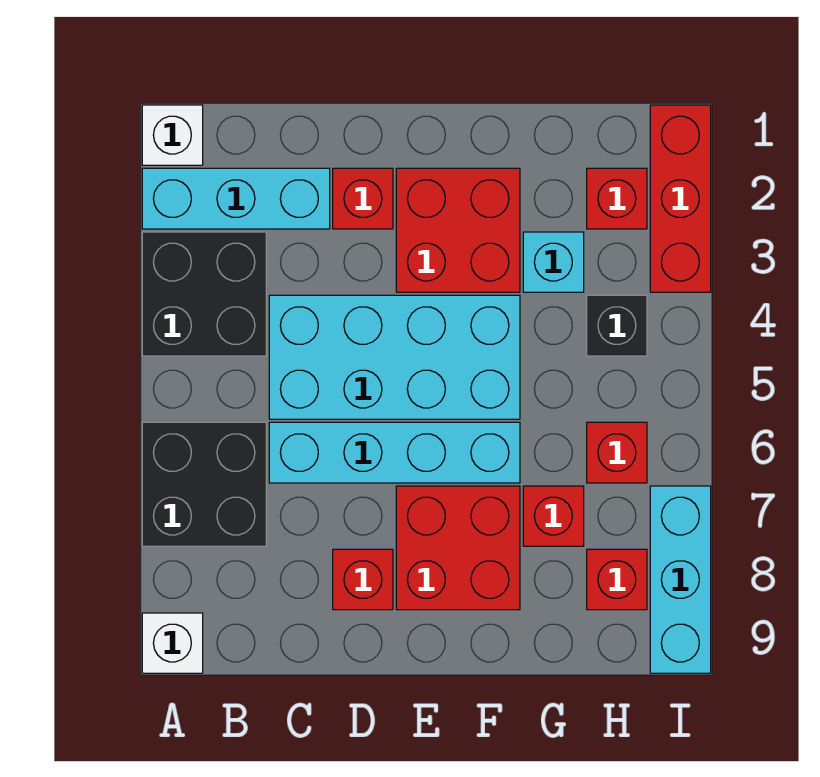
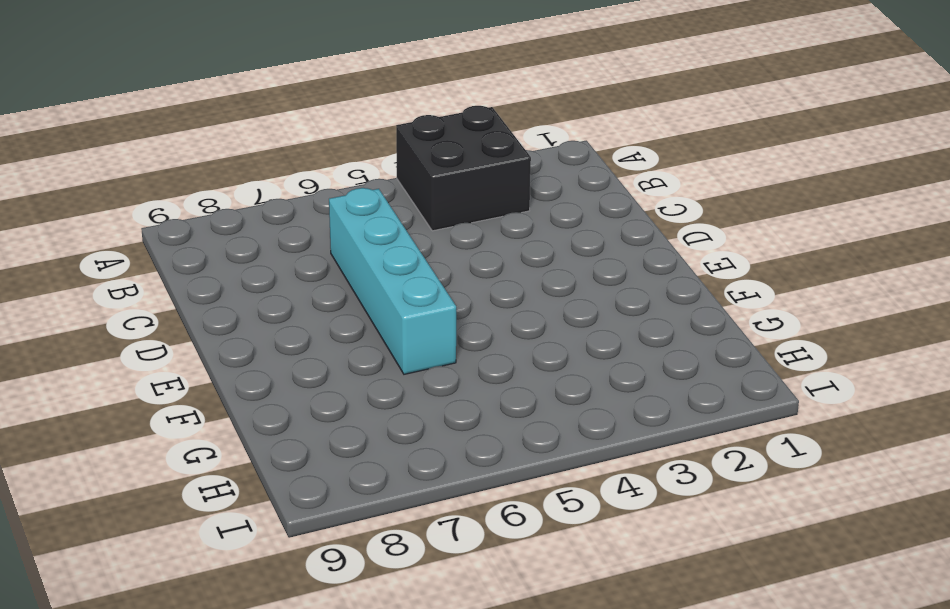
none -> white 1x1 brick [142,105,203,165]
none -> cyan 1x3 brick [142,168,330,229]
none -> black 2x2 brick [142,422,266,546]

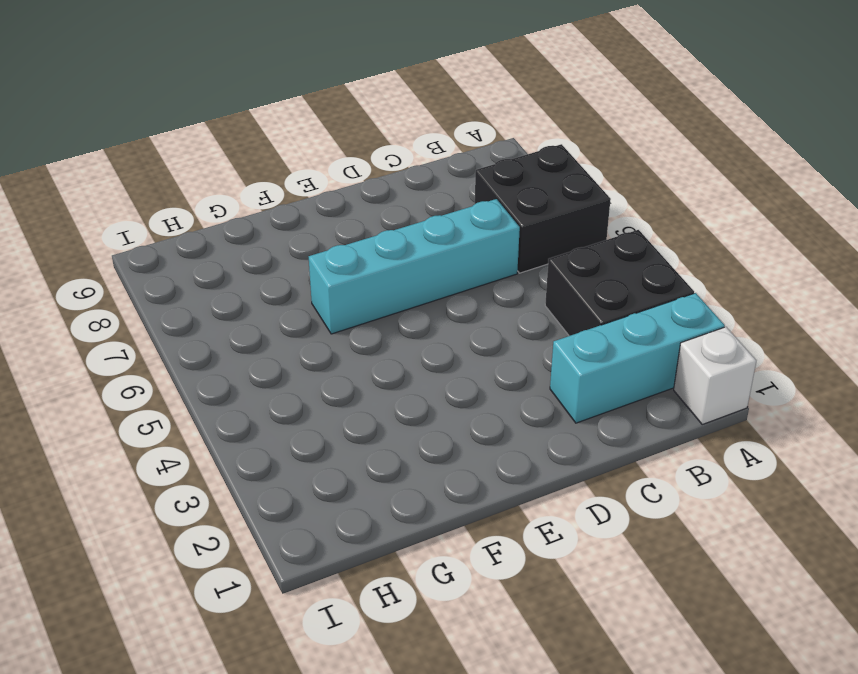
none -> white 1x1 brick [142,613,203,673]
none -> cyan 2x4 brick [269,295,520,419]
none -> red 1x1 brick [333,168,393,229]

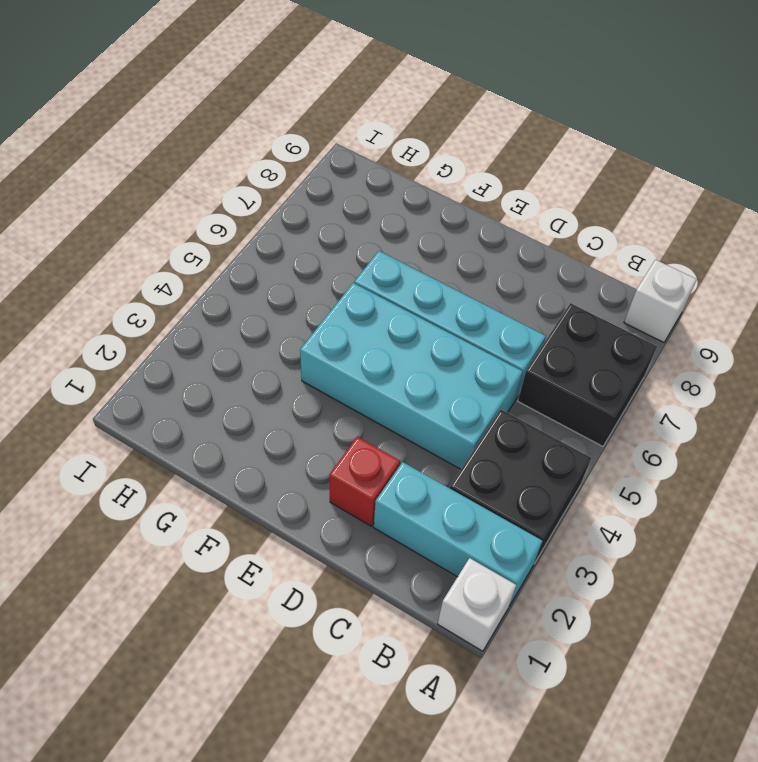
none -> red 1x1 brick [333,549,393,610]
none -> red 2x2 brick [396,168,520,292]
none -> red 2x2 brick [396,486,520,610]

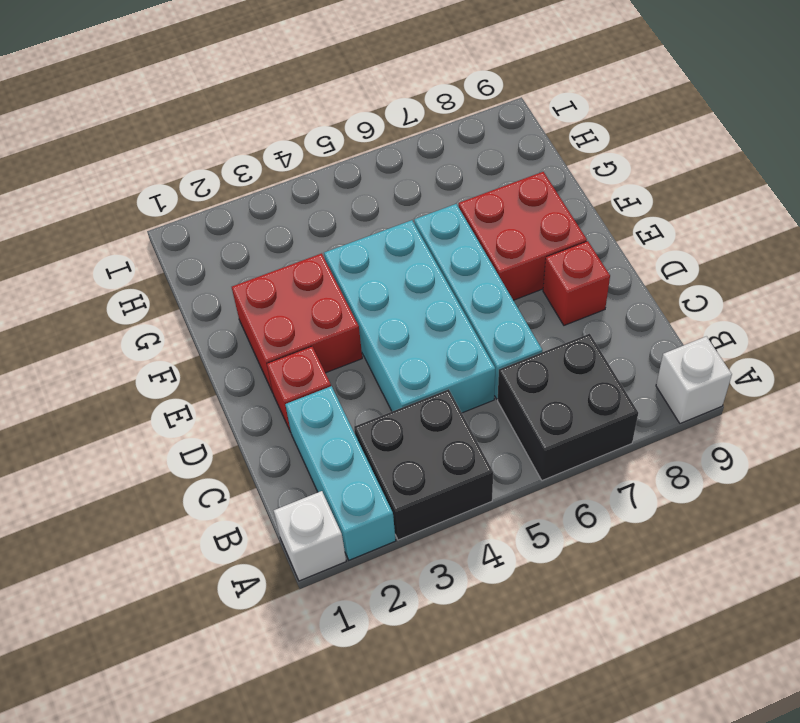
none -> cyan 1x1 brick [523,232,584,292]
none -> red 1x1 brick [523,486,584,546]
none -> red 1x1 brick [587,168,647,229]

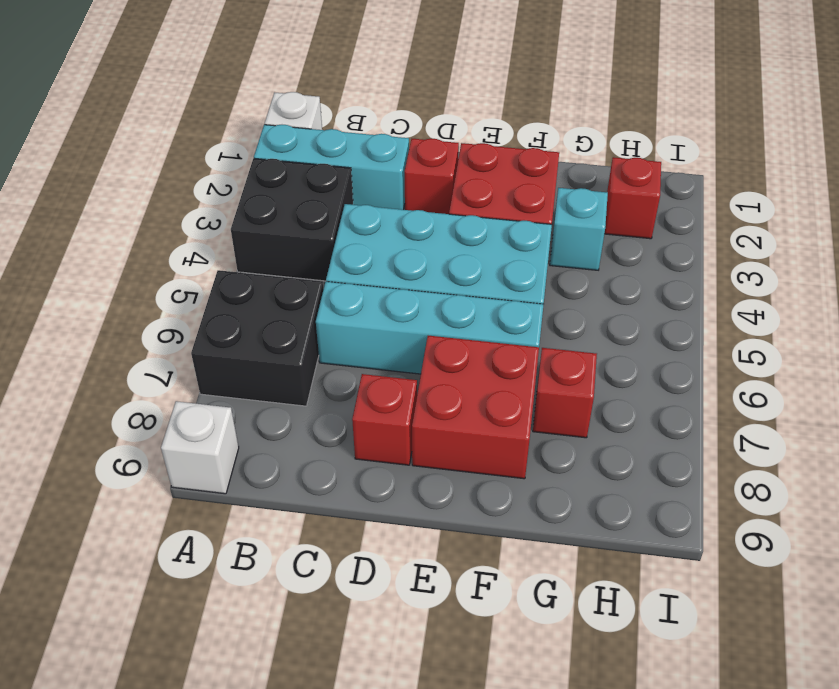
none -> black 1x1 brick [587,295,647,356]
none -> red 1x1 brick [587,422,647,483]
none -> red 1x1 brick [587,549,647,610]

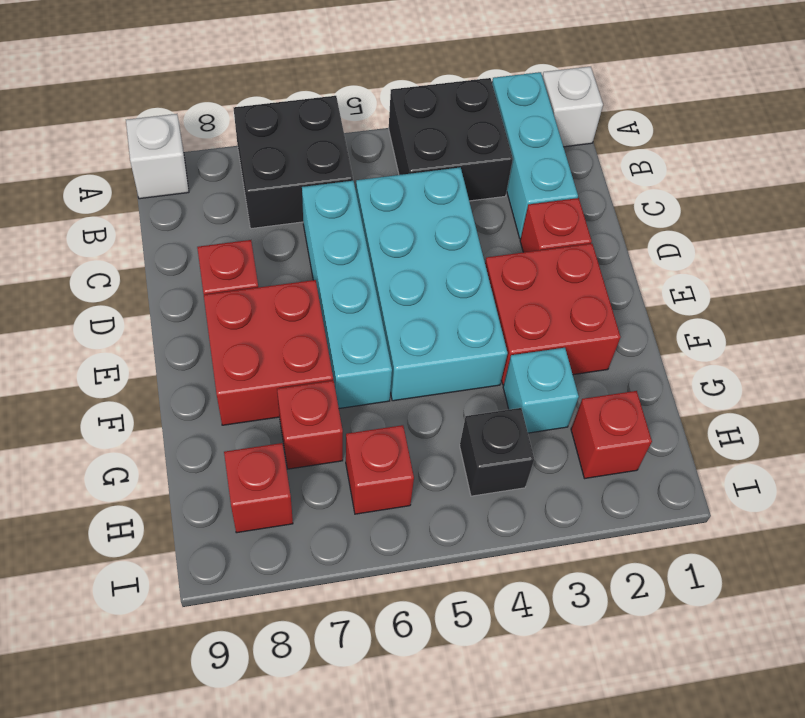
none -> red 1x3 brick [650,105,711,292]
none -> cyan 1x3 brick [650,486,711,673]

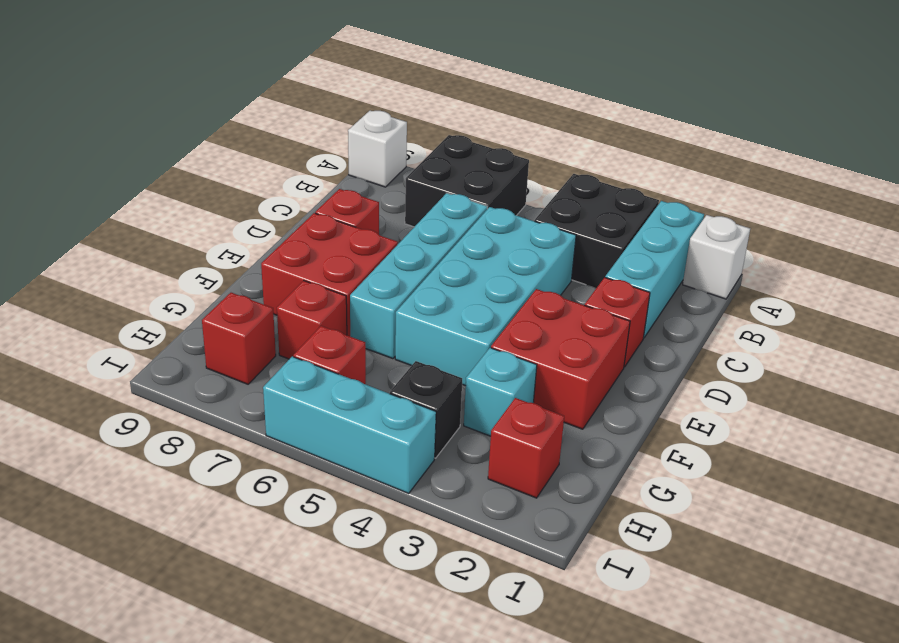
cyan 1x3 brick [263,357,436,493] -> cyan 1x3 brick moved to [650,486,711,673]
none -> red 1x3 brick [650,105,711,292]

